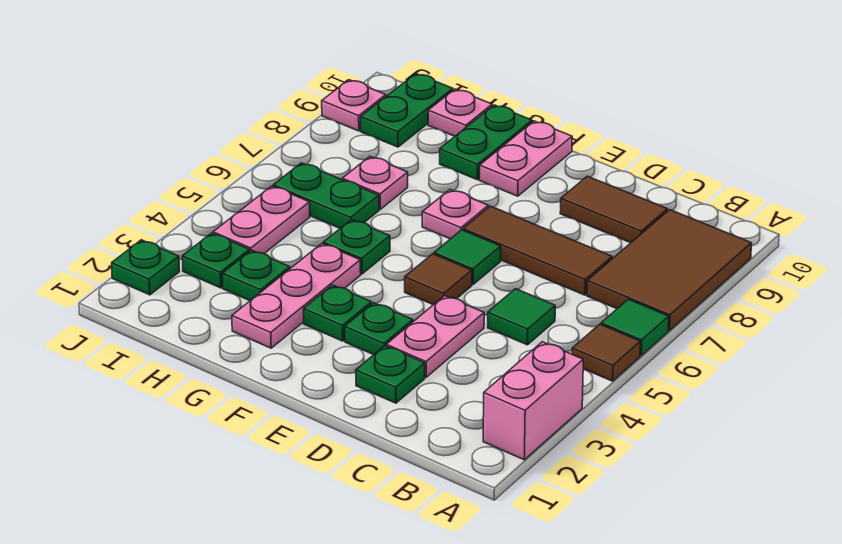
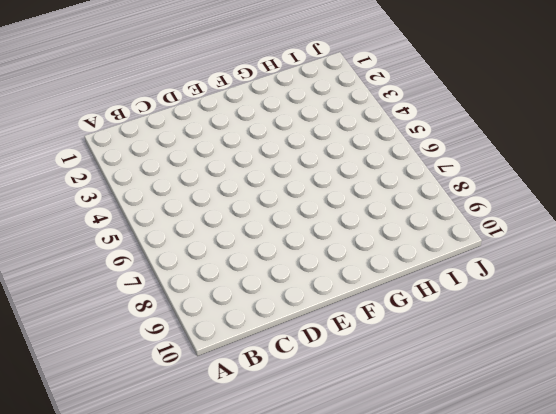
none -> pink 1x2 brick [483,342,583,460]
none -> brown 1x1 tile [572,324,640,381]
none -> green 1x1 tile [601,299,669,356]

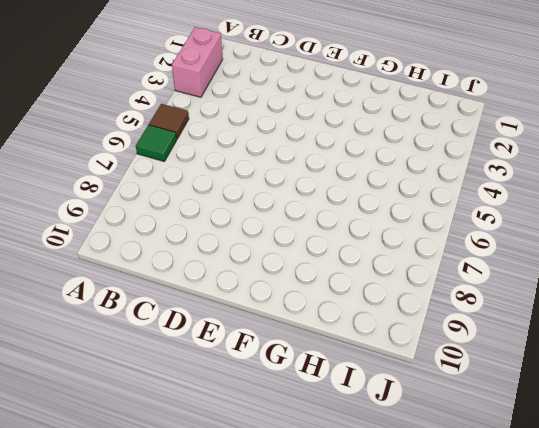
none -> brown 2x3 tile [587,210,752,331]
none -> green 1x1 tile [488,289,555,345]
none -> brown 1x3 tile [463,206,612,295]

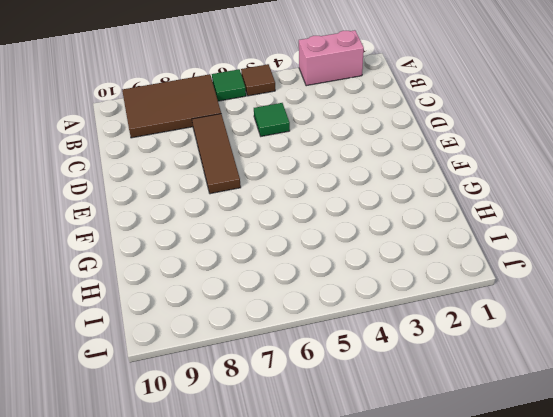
none -> brown 1x2 tile [560,176,668,243]
none -> green 1x1 plate [356,346,425,403]
none -> pink 1x2 plate [386,296,484,377]

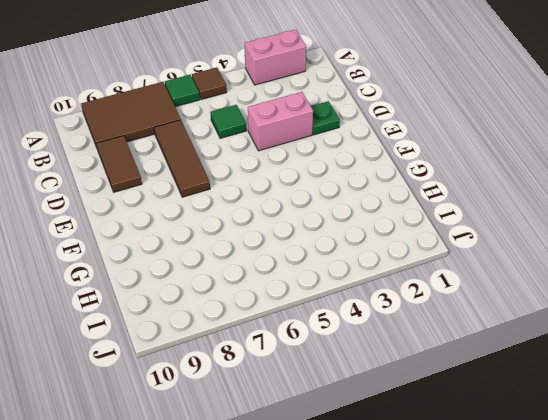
pink 1x2 brick [248,92,313,151] -> pink 1x2 plate [386,296,484,377]
none -> green 1x1 plate [345,303,413,355]
none -> brown 1x1 tile [405,254,472,305]
none -> green 1x1 tile [434,230,501,285]

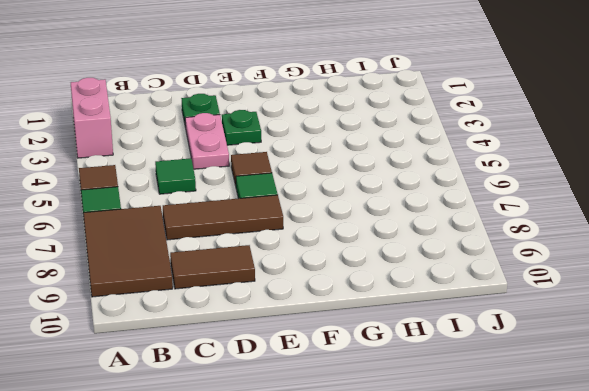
none -> green 1x1 plate [304,285,371,341]
none -> pink 1x1 plate [422,190,488,239]
none -> pink 1x2 plate [479,121,572,196]

